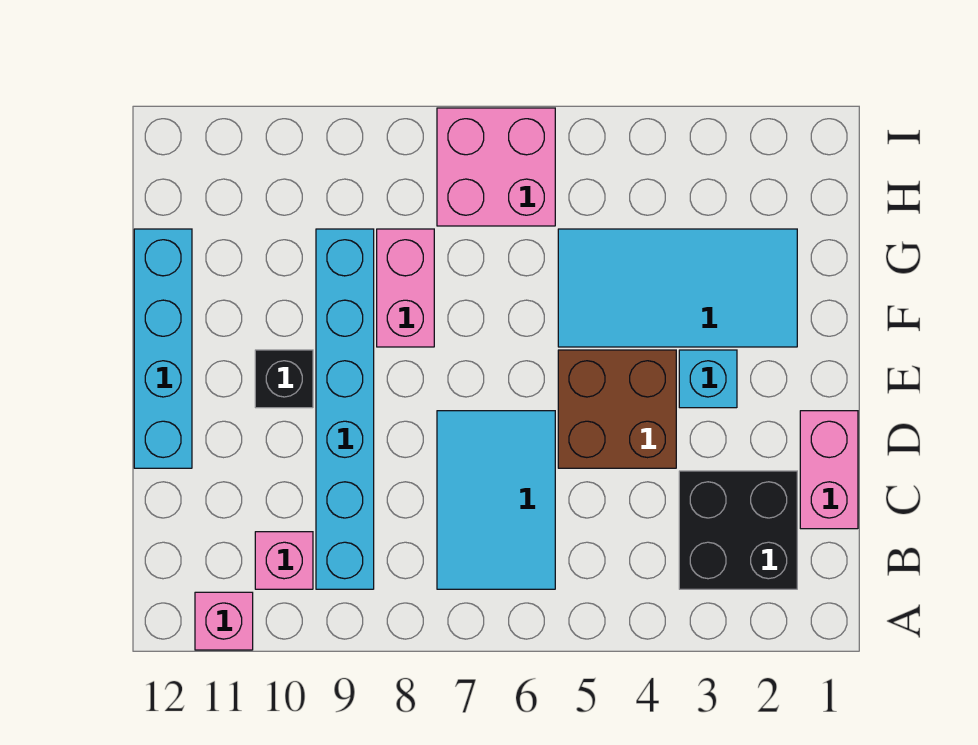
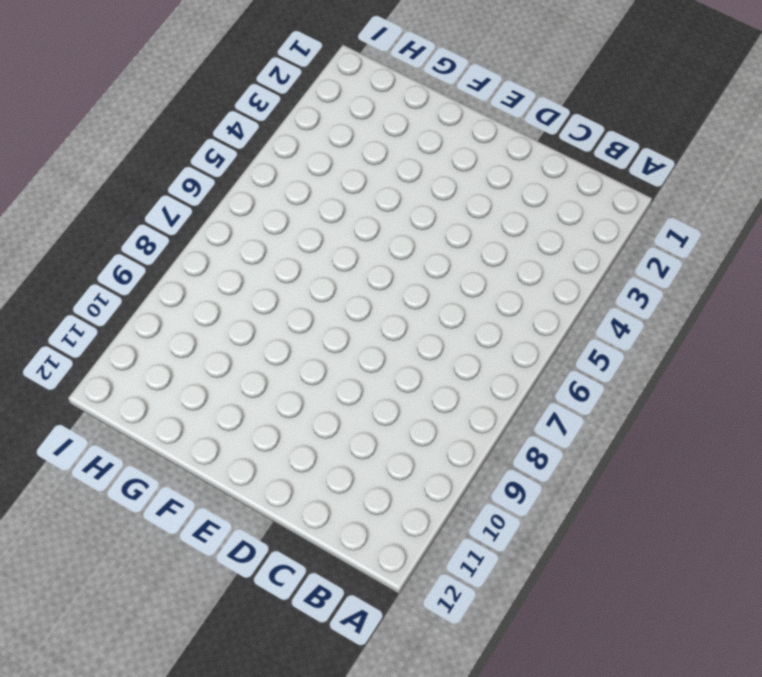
none -> pink 1x1 brick [195,592,253,650]
none -> black 2x2 brick [679,471,797,589]
none -> cyan 2x3 tile [437,411,555,589]

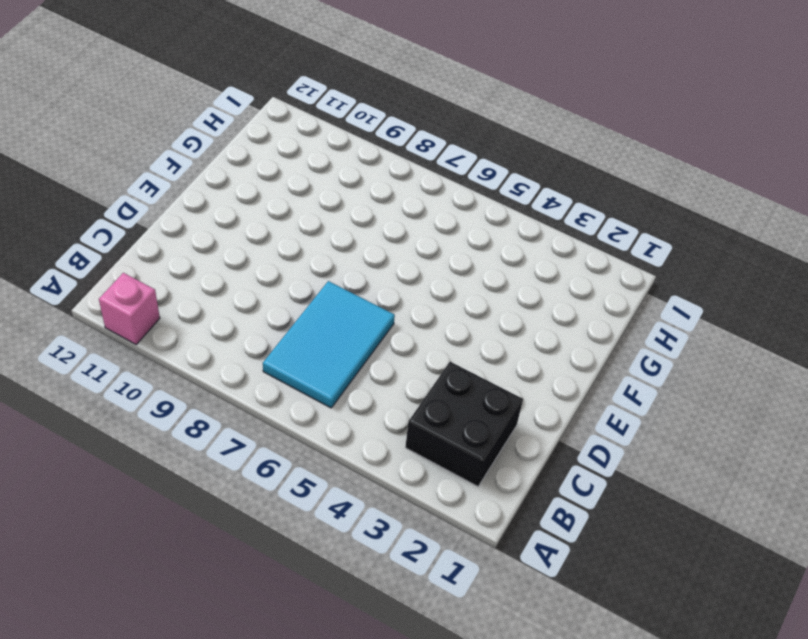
none -> cyan 1x6 brick [316,229,374,589]
none -> pink 1x1 brick [255,532,313,589]
none -> pink 1x2 brick [800,411,858,529]

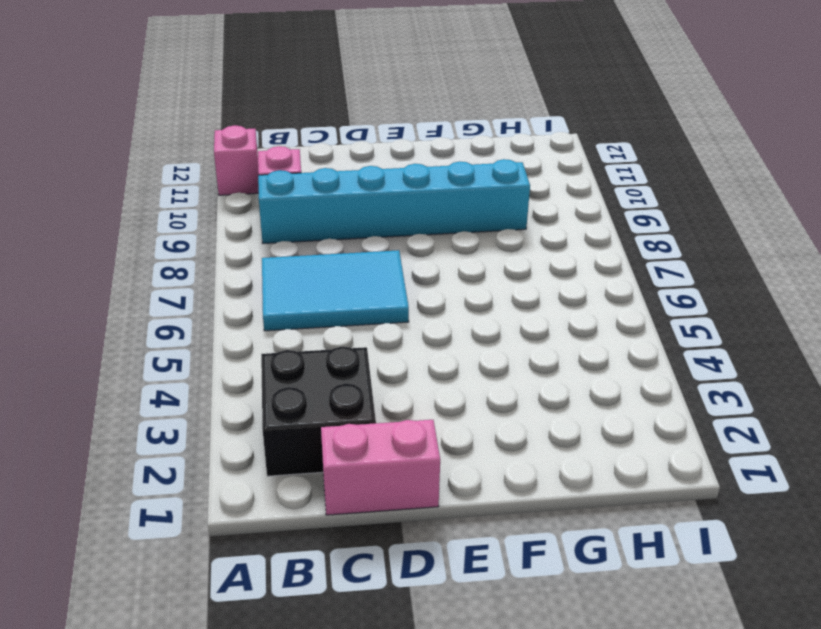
none -> brown 2x2 brick [558,350,676,468]
none -> cyan 1x4 brick [134,229,192,468]
none -> cyan 1x1 brick [679,350,737,408]

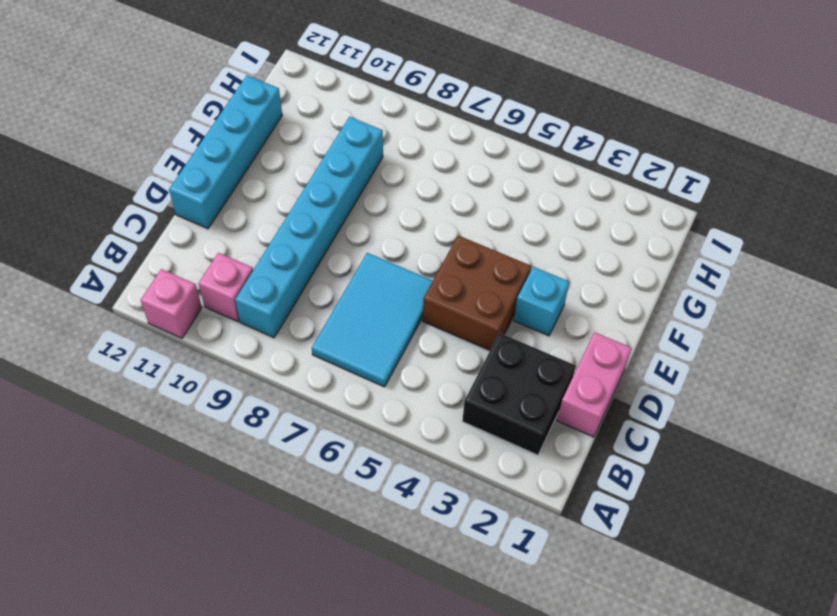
none -> black 1x1 brick [255,350,313,408]
none -> cyan 2x4 tile [558,229,797,347]
none -> pink 1x2 brick [377,229,434,347]

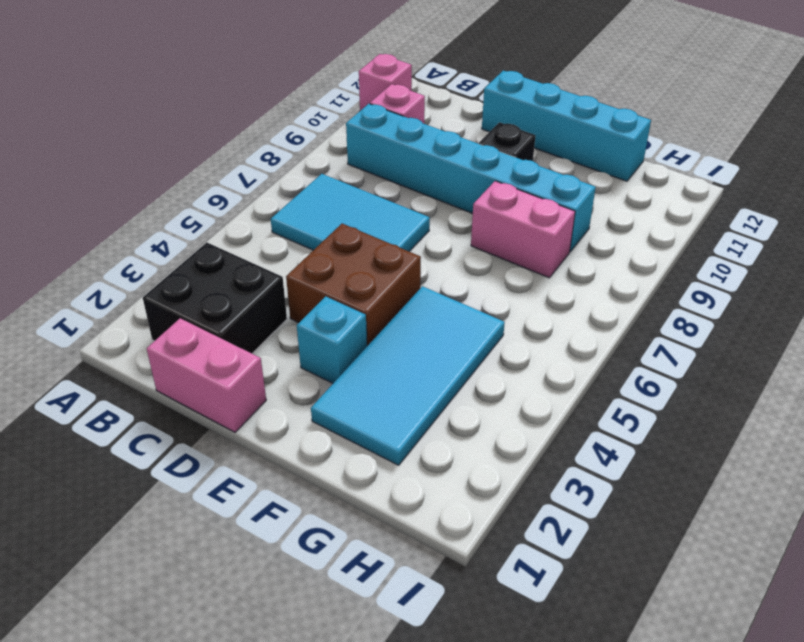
none -> pink 2x2 brick [437,108,555,226]

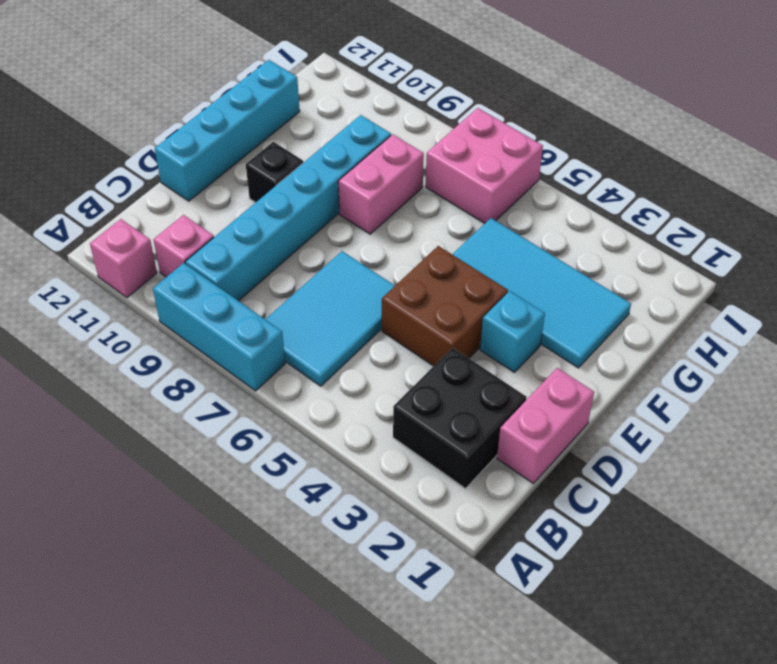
cyan 1x3 brick [153,263,285,391] -> none

